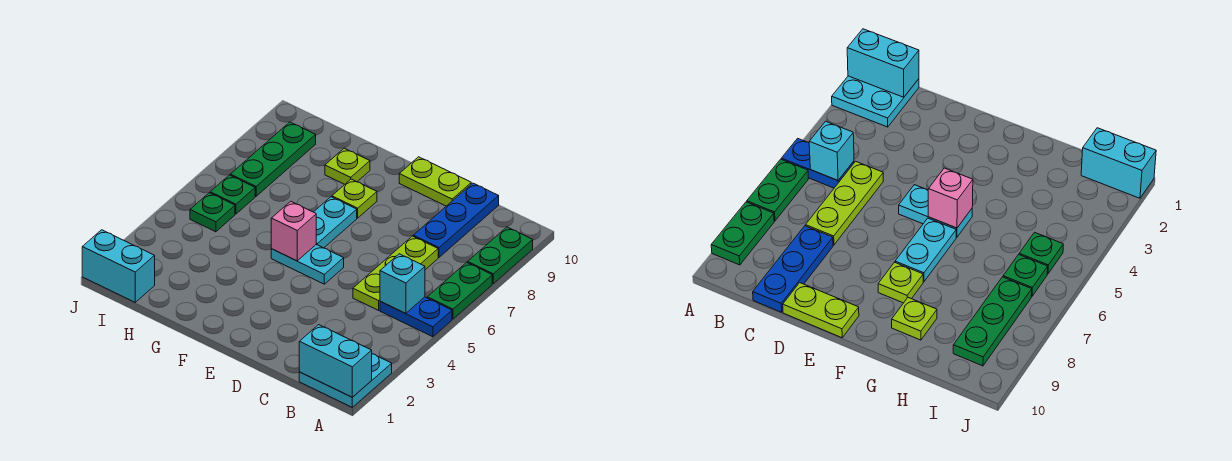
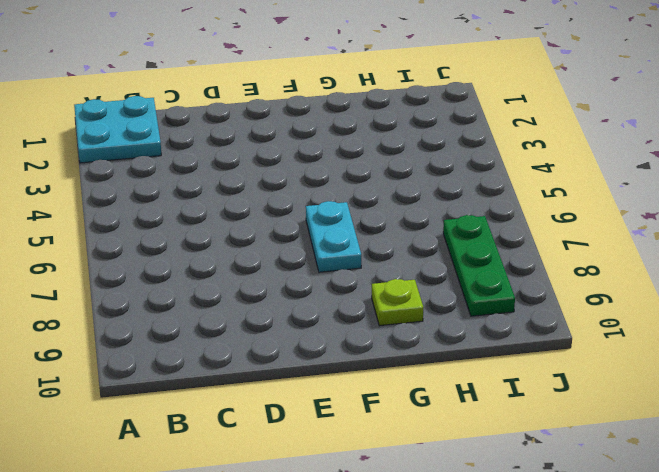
none -> blue 1x2 plate [380,297,452,337]
none -> green 1x2 plate [427,262,492,319]
none -> green 1x2 plate [468,227,533,284]

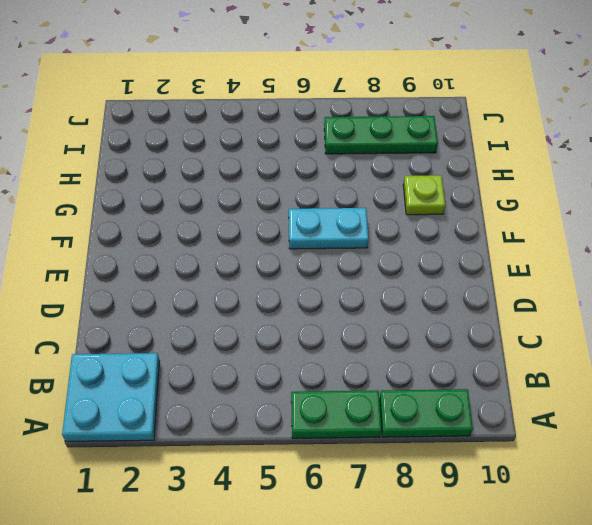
none -> blue 1x2 plate [380,297,452,337]
none -> lime 1x3 plate [353,236,438,310]
none -> blue 1x3 plate [413,183,499,257]

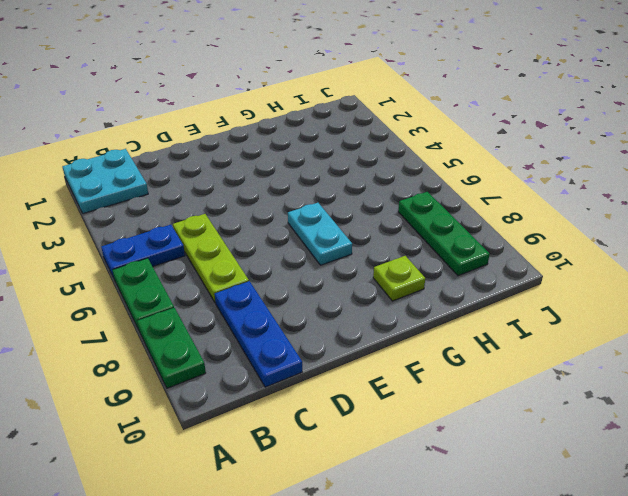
none -> lime 1x2 plate [399,157,471,206]
none -> cyan 1x2 plate [271,245,344,284]
none -> lime 1x1 plate [332,179,377,218]

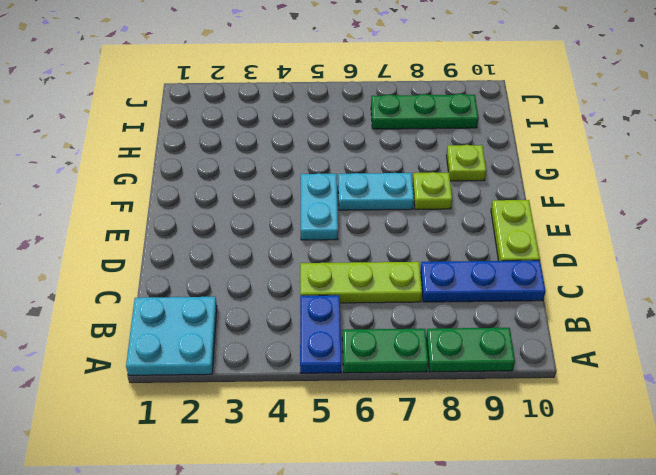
none -> cyan 1x2 brick [82,230,155,302]
none -> green 1x1 plate [190,193,235,232]
none -> green 1x1 plate [210,175,255,214]

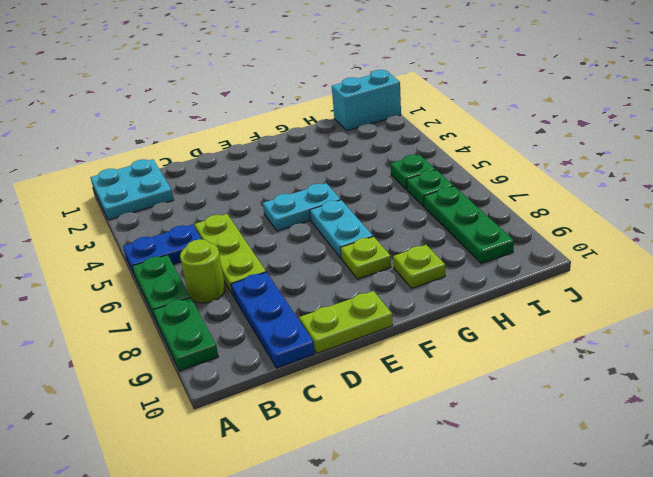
lime 1x1 round brick [180,239,225,303] -> none
none -> cyan 1x2 brick [299,325,372,397]
none -> cyan 1x1 brick [380,254,425,314]
none -> pink 1x1 brick [271,201,316,261]

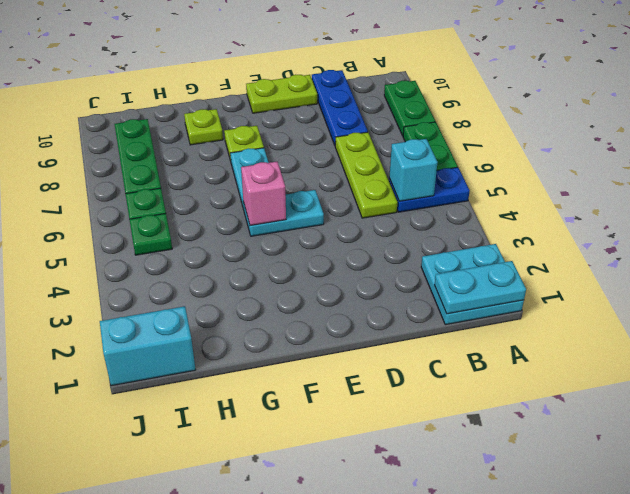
cyan 1x2 plate [435,261,526,314] -> cyan 1x2 brick [299,325,372,397]

